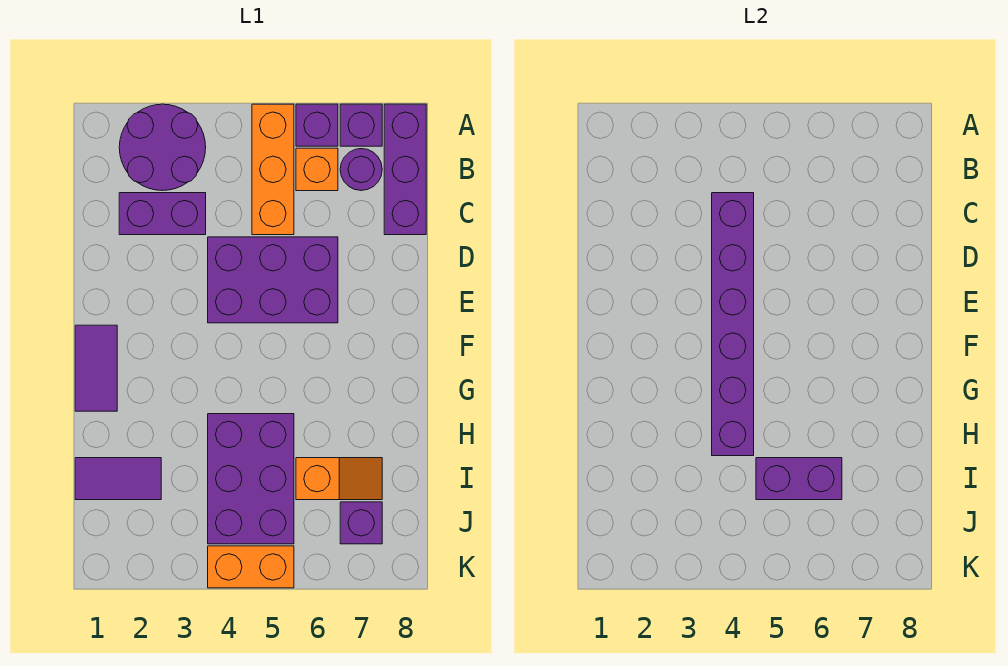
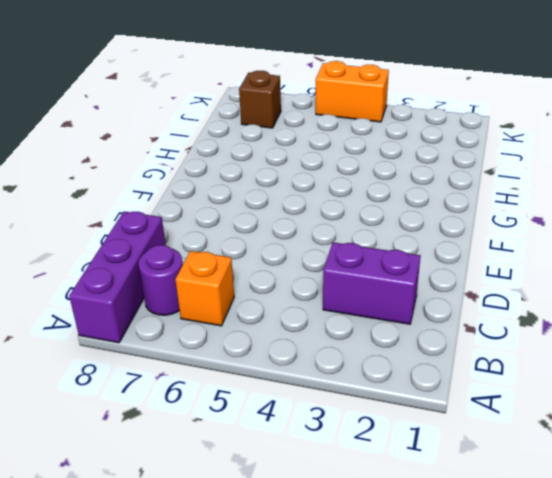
brown 1x1 brick [239,71,281,128] -> purple 1x1 brick [340,502,382,544]
none -> purple 2x2 round brick [119,104,206,191]
none -> orange 1x3 brick [252,104,294,235]
none -> purple 1x1 brick [296,104,338,146]

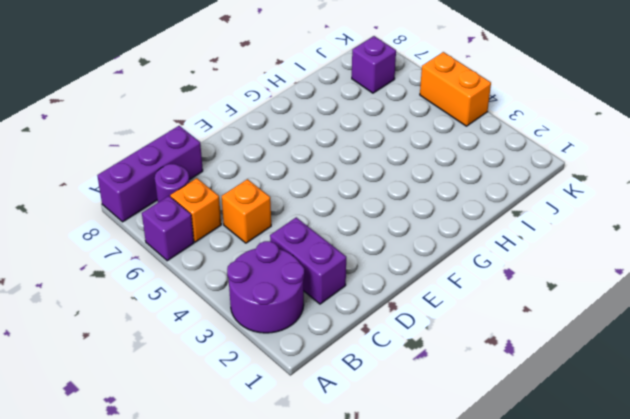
orange 1x1 brick [222,179,271,243] -> orange 1x3 brick [252,104,294,235]
none -> purple 1x1 brick [340,104,382,146]
none -> purple 2x3 brick [208,237,338,323]
none -> purple 1x2 tile [75,325,117,411]

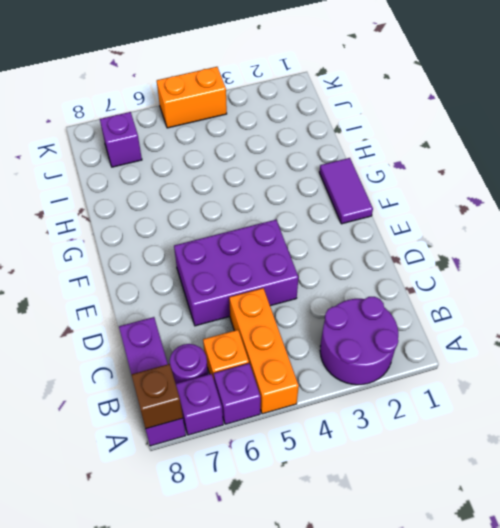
brown 1x1 brick [131,364,183,429] -> none
none -> purple 1x2 brick [119,193,206,235]
none -> purple 2x3 brick [208,414,294,544]
none -> purple 1x2 tile [75,458,161,500]

